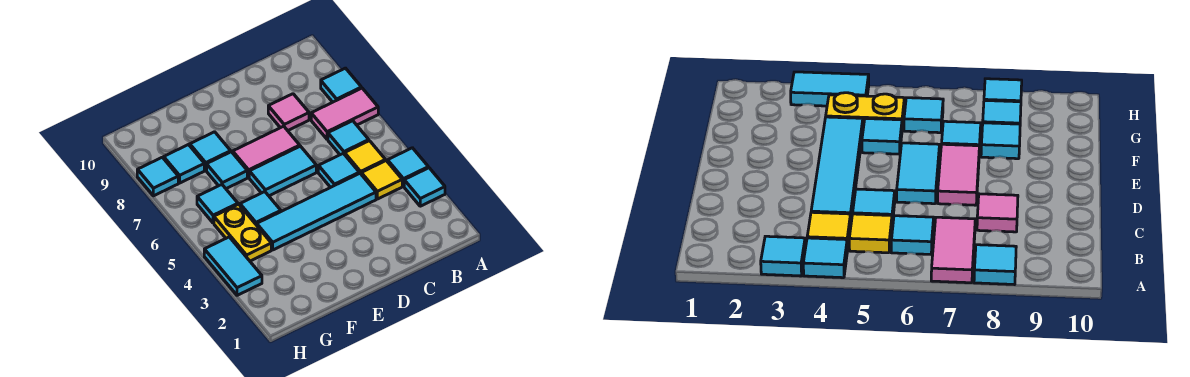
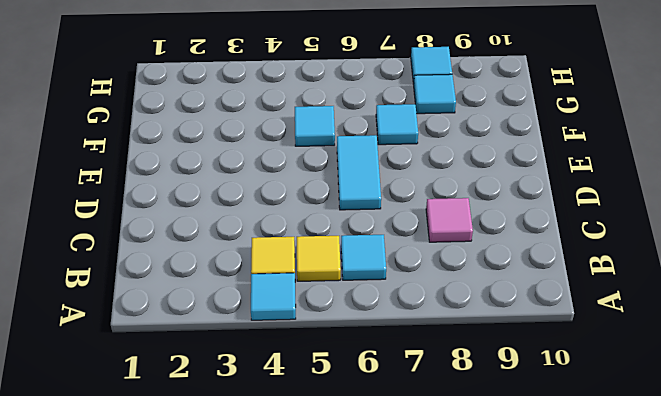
none -> cyan 1x1 tile [404,168,445,206]
none -> pink 1x2 tile [311,88,378,139]
none -> cyan 1x1 tile [321,68,361,102]

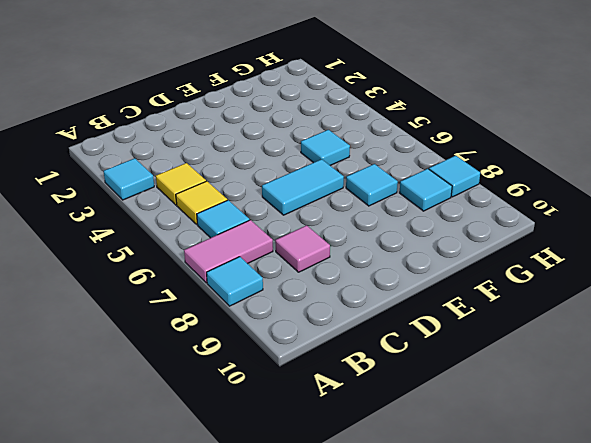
none -> cyan 1x1 tile [388,148,428,186]
none -> cyan 1x4 tile [257,173,376,250]
none -> cyan 1x1 tile [318,153,359,187]

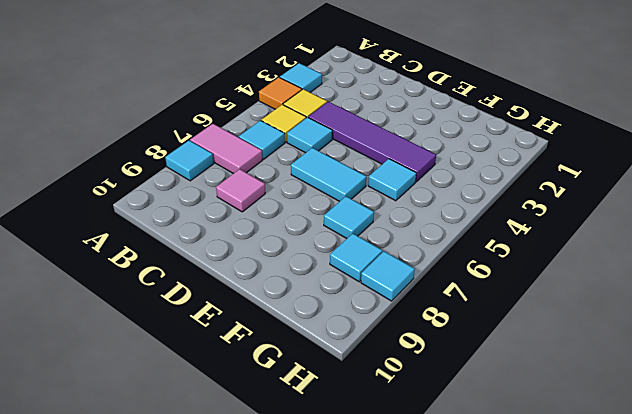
orange 1x1 tile [259,77,302,109] -> cyan 1x1 tile [388,148,428,186]
purple 1x4 tile [308,102,436,182] -> cyan 1x4 tile [257,173,376,250]
none -> pink 1x2 tile [233,126,300,177]
none -> cyan 1x1 tile [190,132,231,170]
none -> yellow 1x2 plate [214,204,271,261]

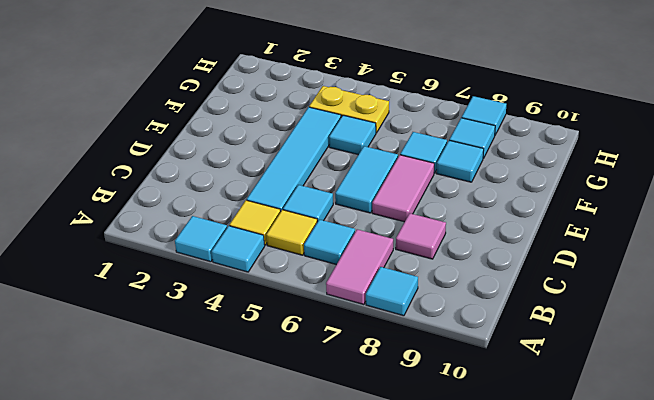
none -> cyan 1x1 tile [197,185,238,223]
none -> cyan 1x2 tile [204,237,262,295]

